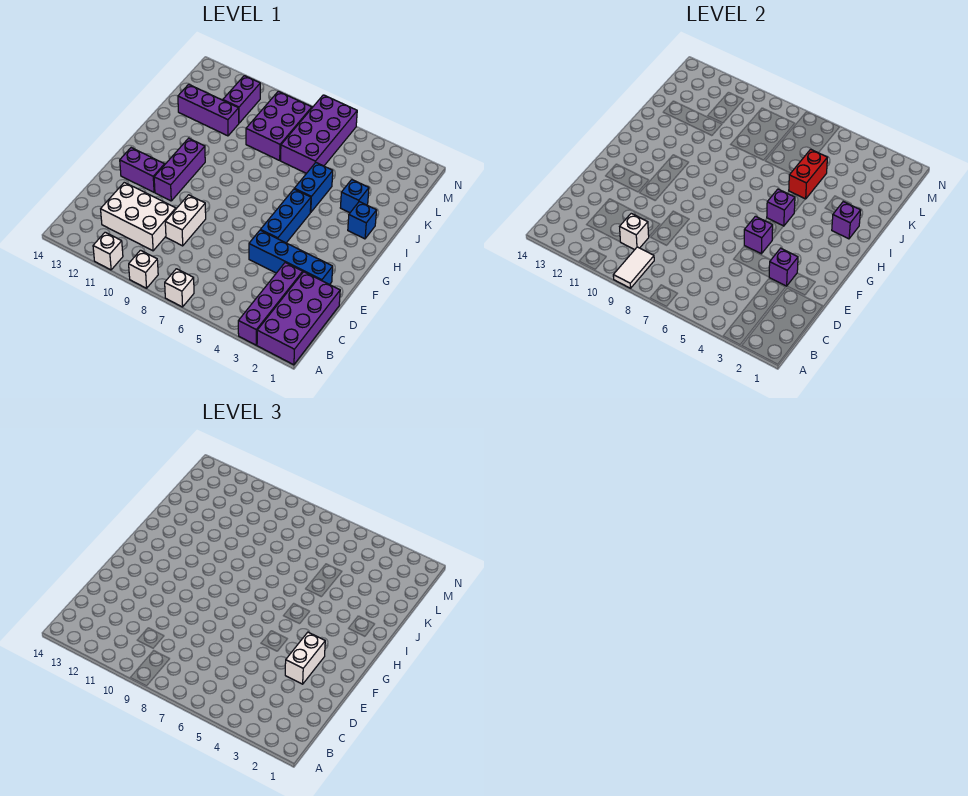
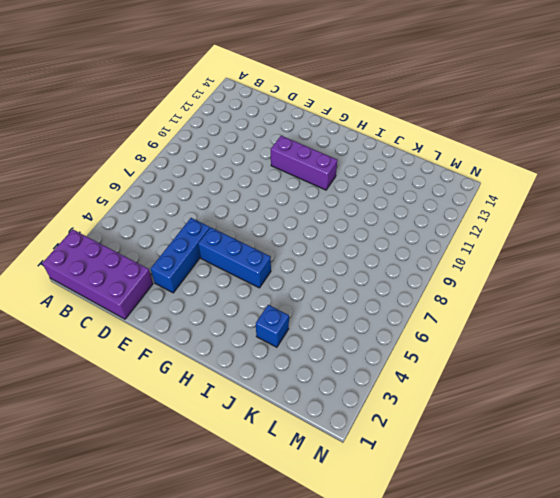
blue 1x3 brick [151,218,210,293] -> blue 1x4 brick [249,230,333,285]
none -> purple 1x4 brick [238,263,303,345]
none -> white 1x1 brick [165,269,194,307]
none -> white 1x1 brick [129,250,158,288]

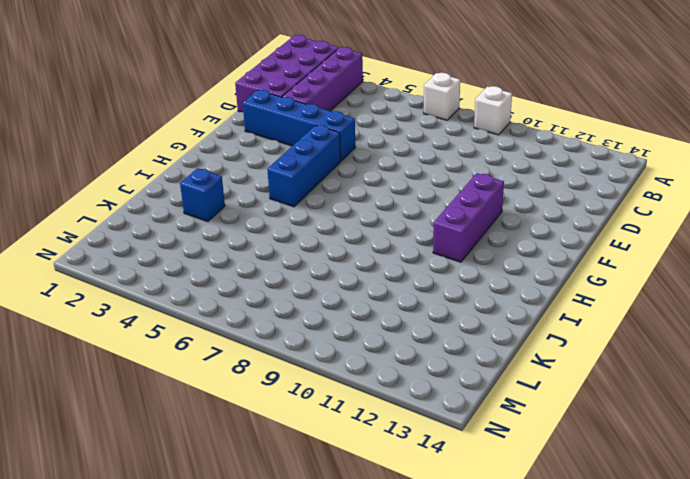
none -> white 1x1 brick [93,232,123,270]
none -> white 2x3 brick [101,182,176,251]
none -> white 1x2 brick [165,195,206,246]

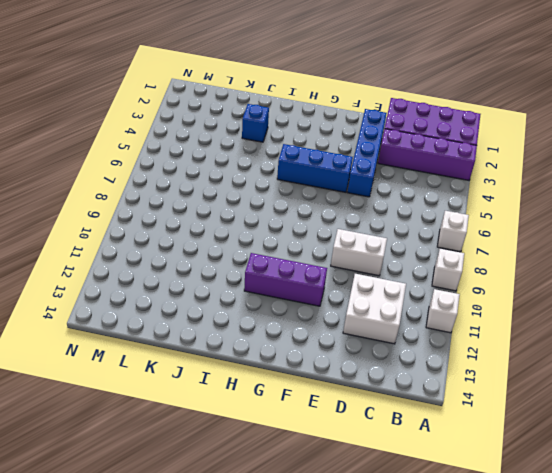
white 2x2 brick [343,274,406,344] -> white 2x3 brick [101,182,176,251]
none -> purple 1x2 brick [120,148,165,192]
none -> blue 1x1 brick [348,202,377,239]
none -> blue 1x2 brick [294,163,333,213]

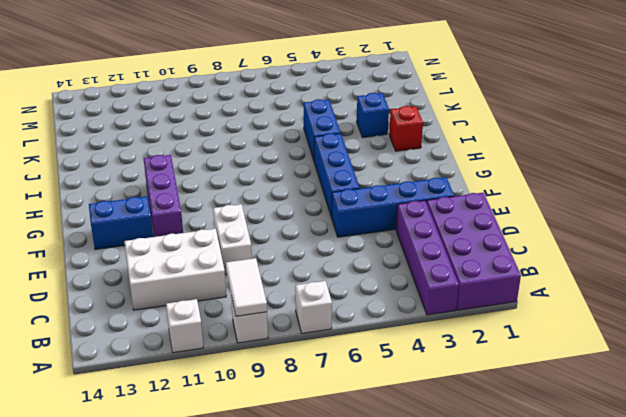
blue 1x2 brick [89,196,153,249] -> purple 1x2 brick [120,148,165,192]
red 1x1 brick [389,106,423,151] -> blue 1x1 brick [348,202,377,239]
none -> purple 2x4 brick [281,95,357,173]
none -> purple 2x3 brick [246,91,312,160]
none -> purple 1x3 brick [178,84,239,136]

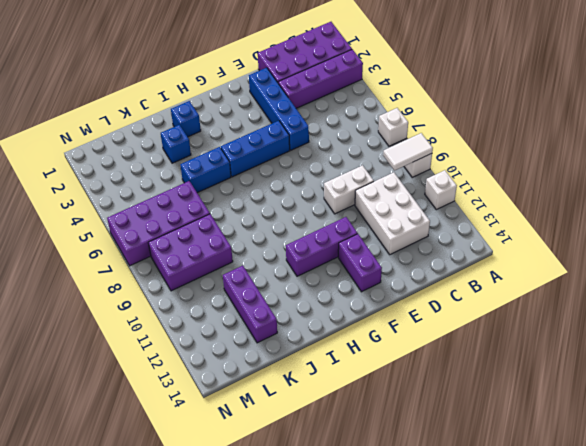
none -> purple 1x2 brick [223,76,260,123]
none -> white 1x1 brick [620,213,649,250]
none -> purple 1x1 brick [769,248,798,286]

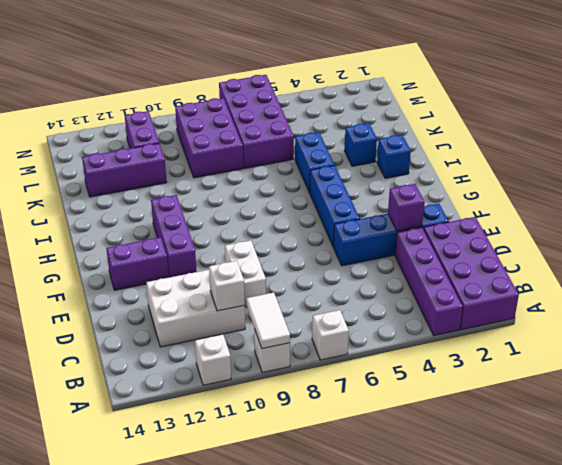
none -> purple 1x1 brick [744,216,773,254]
none -> purple 1x1 brick [767,189,795,226]
none -> purple 1x1 brick [832,202,861,239]

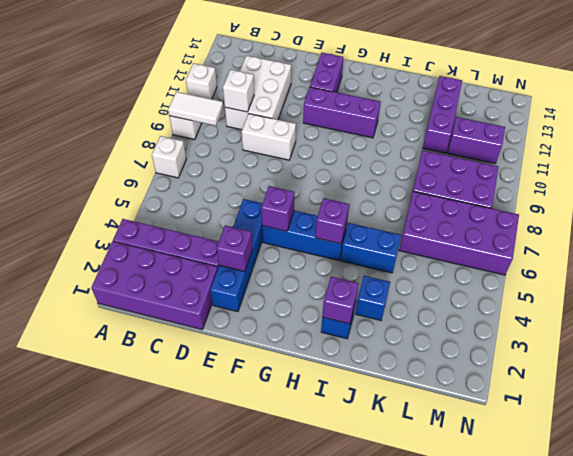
none -> red 1x2 brick [789,149,827,199]
none -> white 1x2 brick [285,632,325,684]

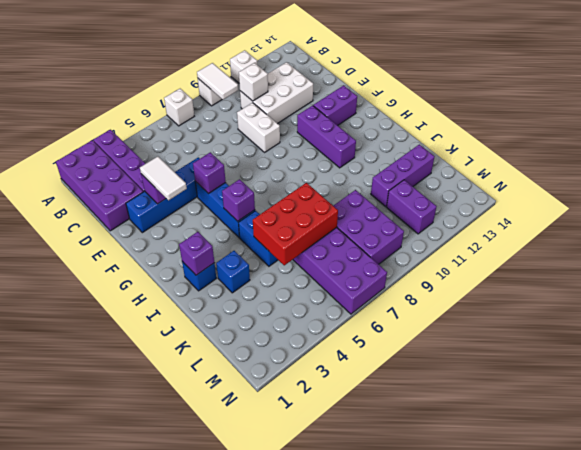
white 1x2 tile [140,156,187,200] -> white 1x2 brick [285,632,325,684]
red 2x3 brick [253,183,338,265] -> red 1x2 brick [789,149,827,199]

